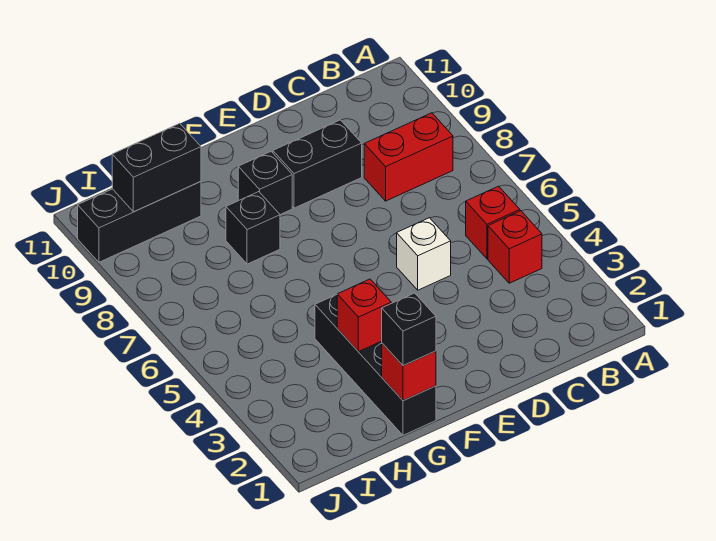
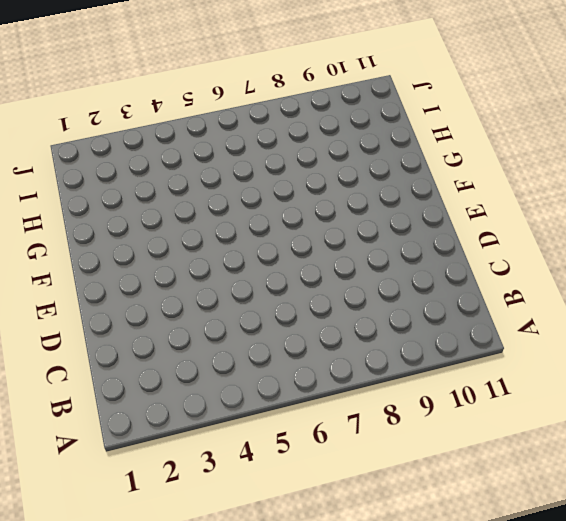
none -> red 1x1 brick [488,211,542,283]
none -> red 1x1 brick [466,186,520,259]
none -> red 1x2 brick [364,113,453,201]

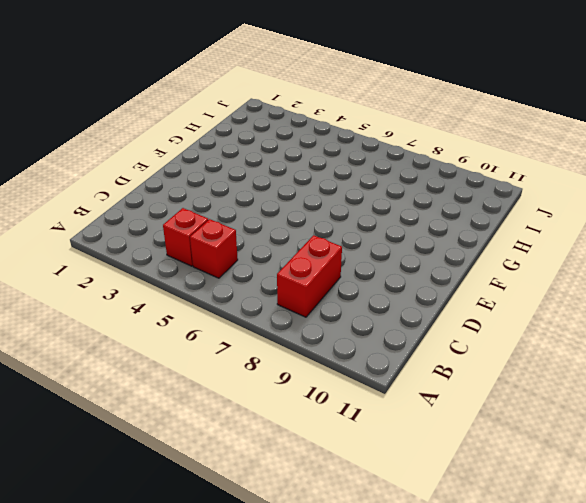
none -> white 1x1 brick [397,218,451,290]
none -> black 1x2 brick [273,120,362,208]
none -> black 1x1 brick [238,152,292,215]

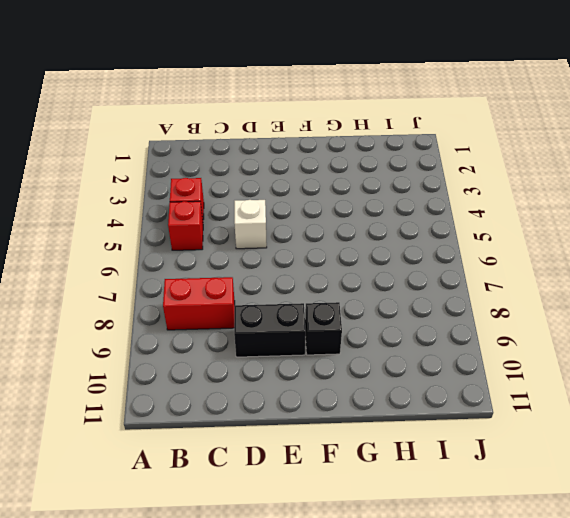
none -> black 1x4 brick [315,295,436,435]
none -> black 1x1 brick [226,192,280,264]
none -> black 1x3 brick [78,182,201,262]

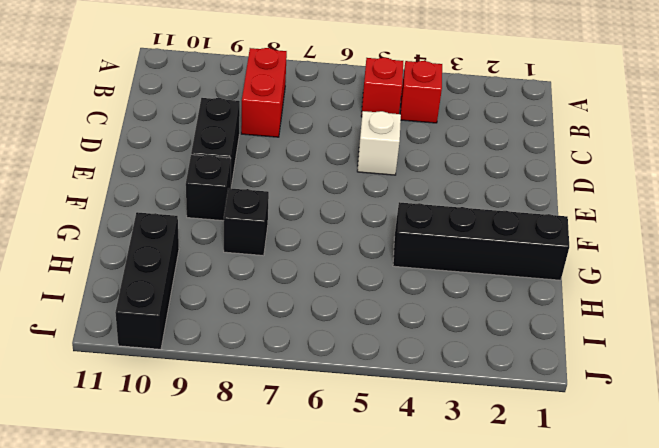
none -> red 1x1 brick [382,343,436,401]
none -> red 1x1 brick [337,279,391,352]
none -> black 1x2 brick [112,123,201,212]

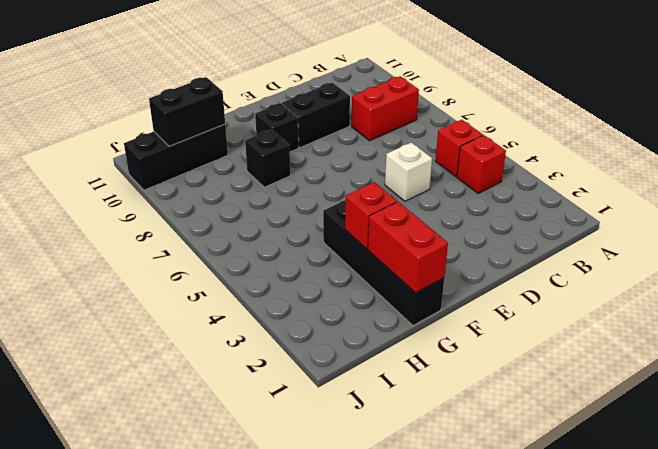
red 1x2 brick [368,202,448,293] -> red 1x1 brick [382,343,436,401]
none -> black 1x1 brick [382,293,436,366]

